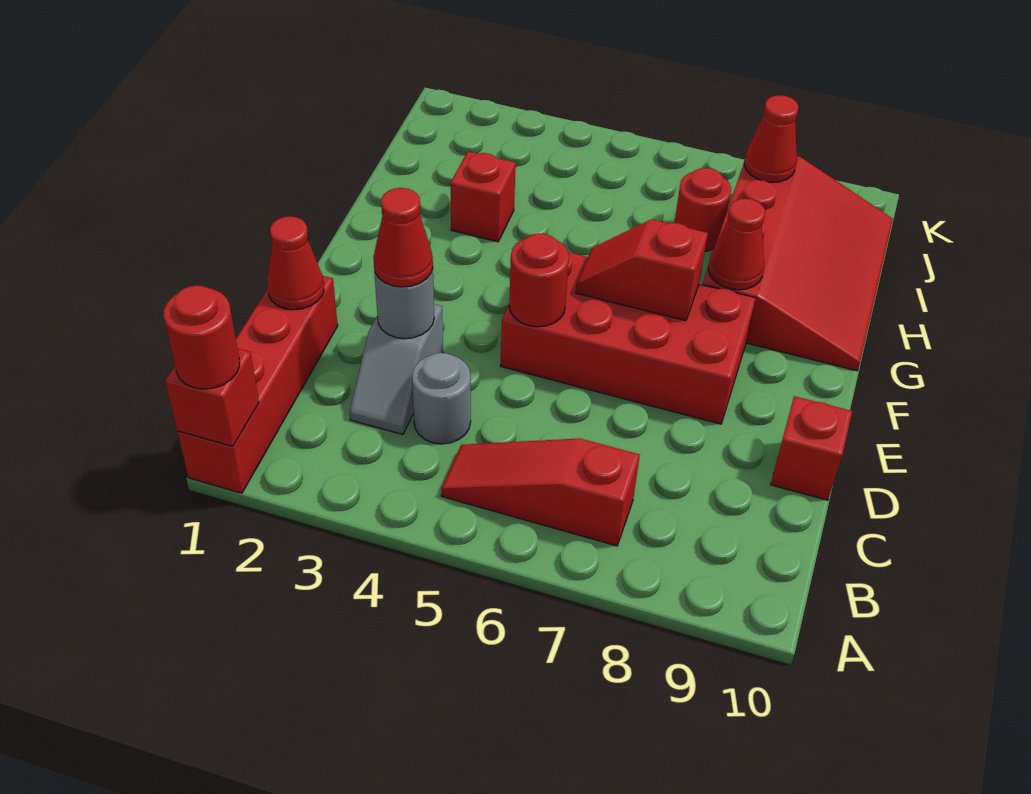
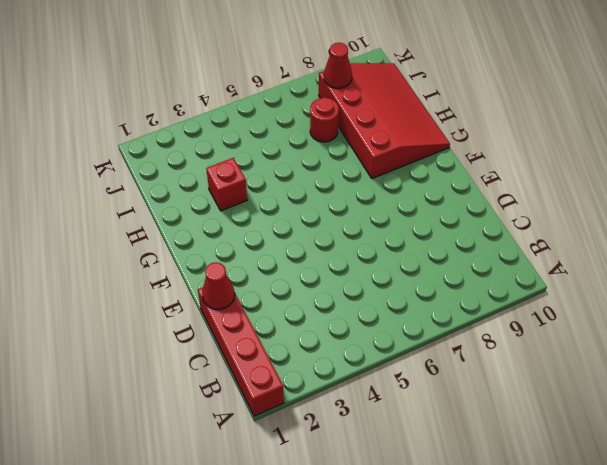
none -> red 1x3 slope [441,438,640,546]
none -> grey 1x2 slope [349,304,443,435]
none -> grey 1x1 round brick [412,353,471,444]

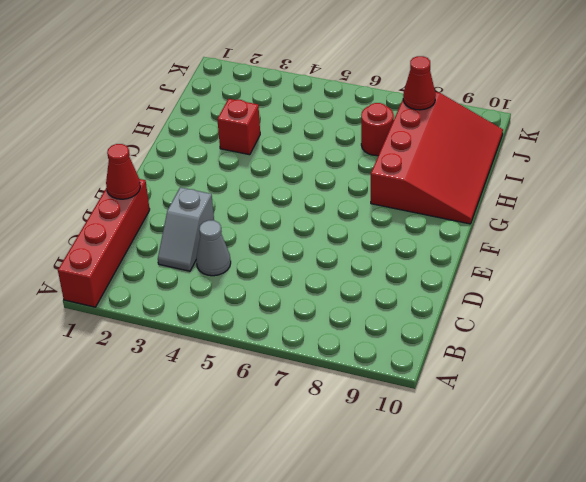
grey 1x1 cone [196,220,231,276] -> grey 1x1 round brick [412,353,471,444]
none -> red 1x3 slope [441,438,640,546]
none -> red 1x1 brick [770,396,852,500]
none -> red 2x4 brick [501,252,756,424]

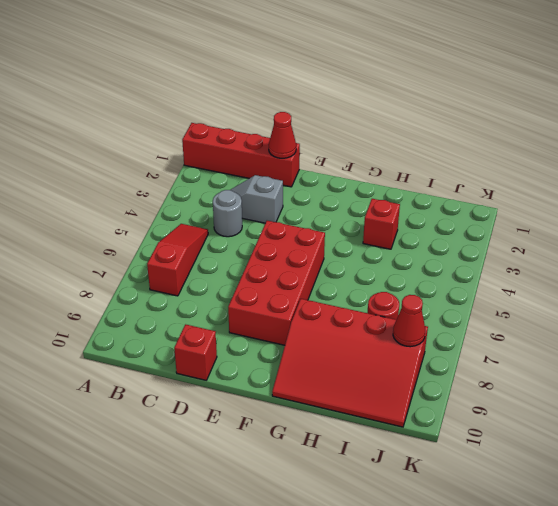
none -> red 1x1 brick [165,349,259,447]
none -> grey 1x1 round brick [374,269,434,339]
none -> red 1x1 round brick [509,233,569,327]

